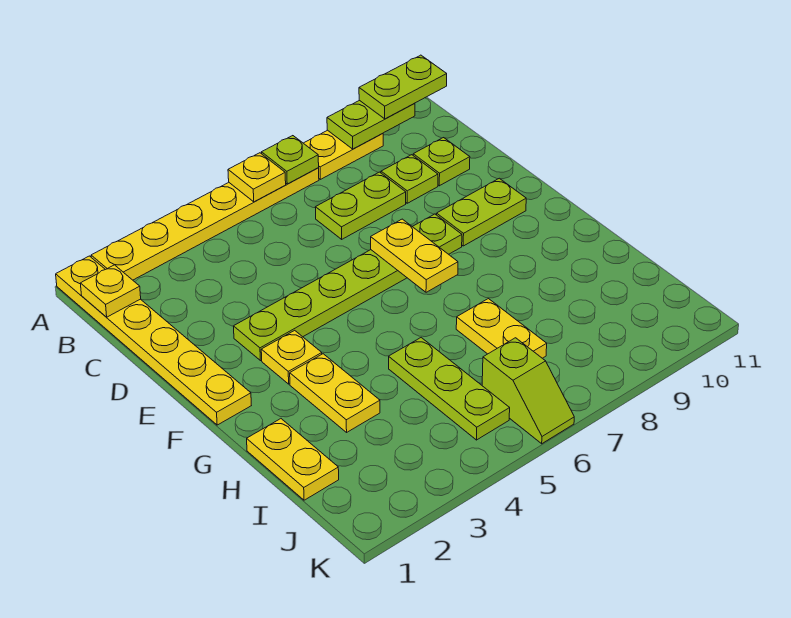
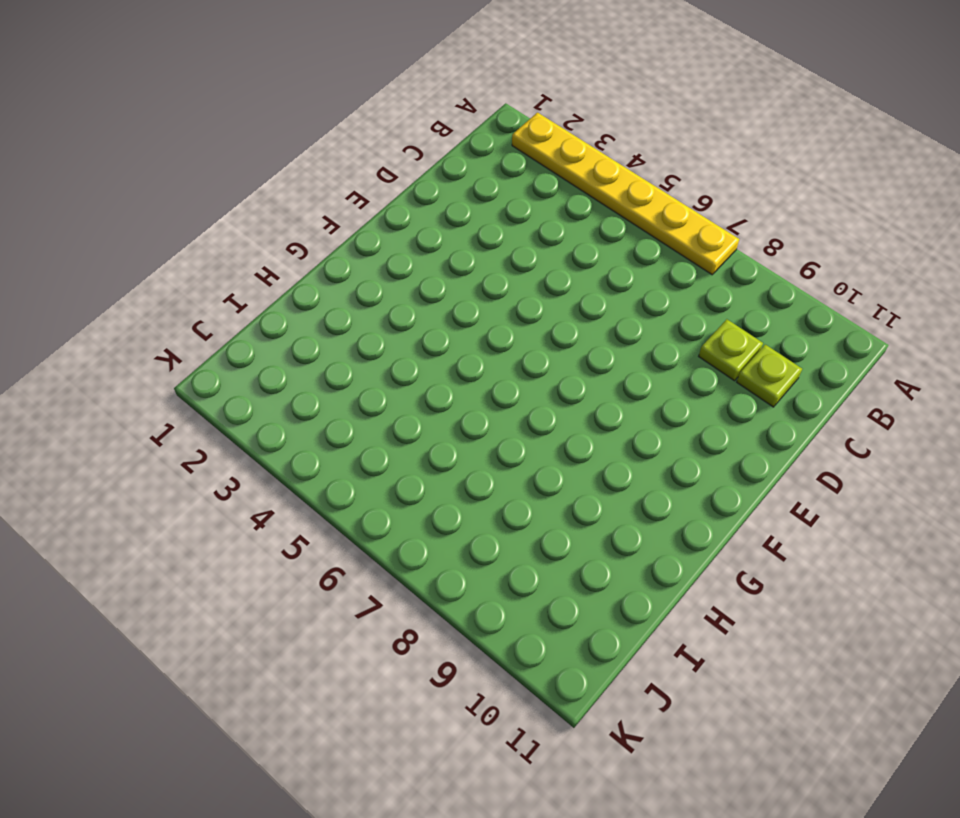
none -> yellow 1x6 plate [56,256,251,425]
none -> yellow 1x2 plate [304,130,383,179]
none -> lime 1x2 plate [315,172,406,239]

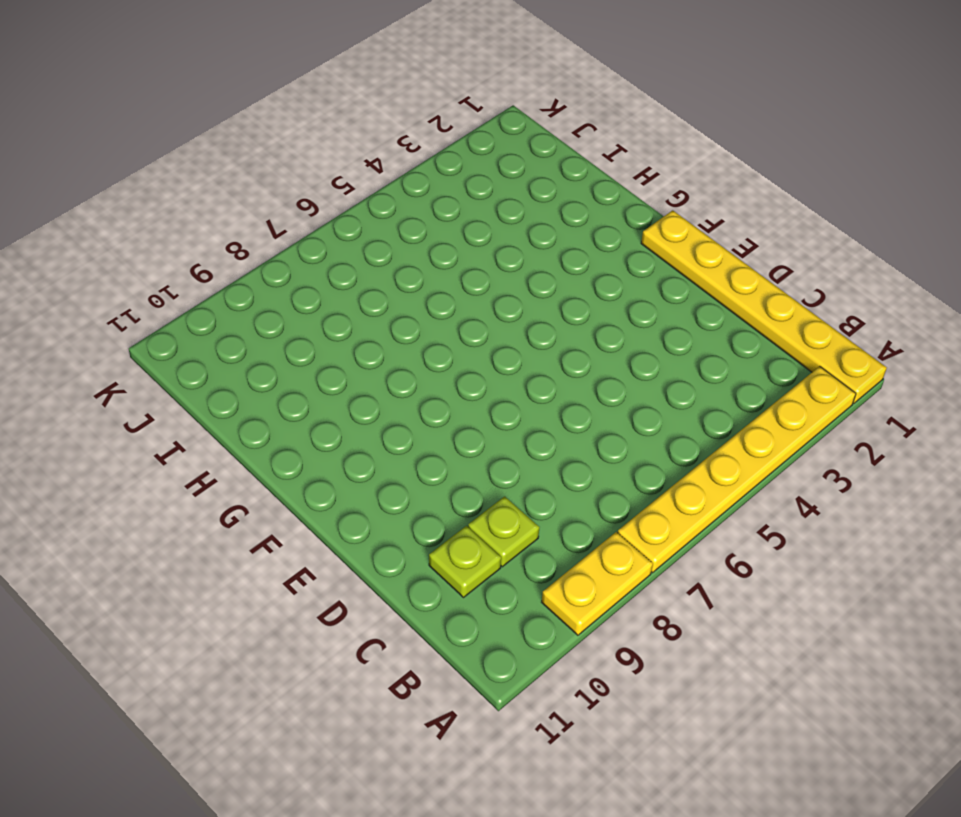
none -> lime 1x2 plate [315,172,406,239]
none -> lime 1x6 plate [233,214,462,361]
none -> lime 1x2 plate [437,178,526,246]

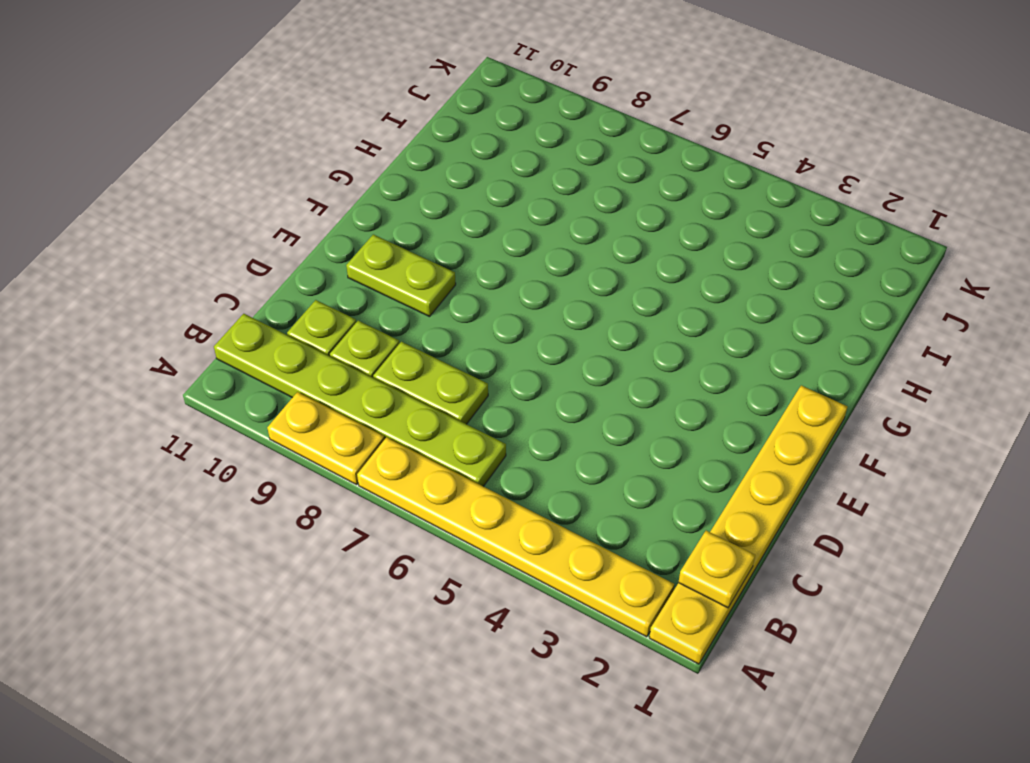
lime 1x6 plate [214,314,506,486] -> lime 1x6 plate moved to [233,214,462,361]
none -> yellow 1x1 plate [261,330,322,384]
none -> yellow 1x2 plate [290,354,380,432]
none -> yellow 1x2 plate [247,419,339,500]

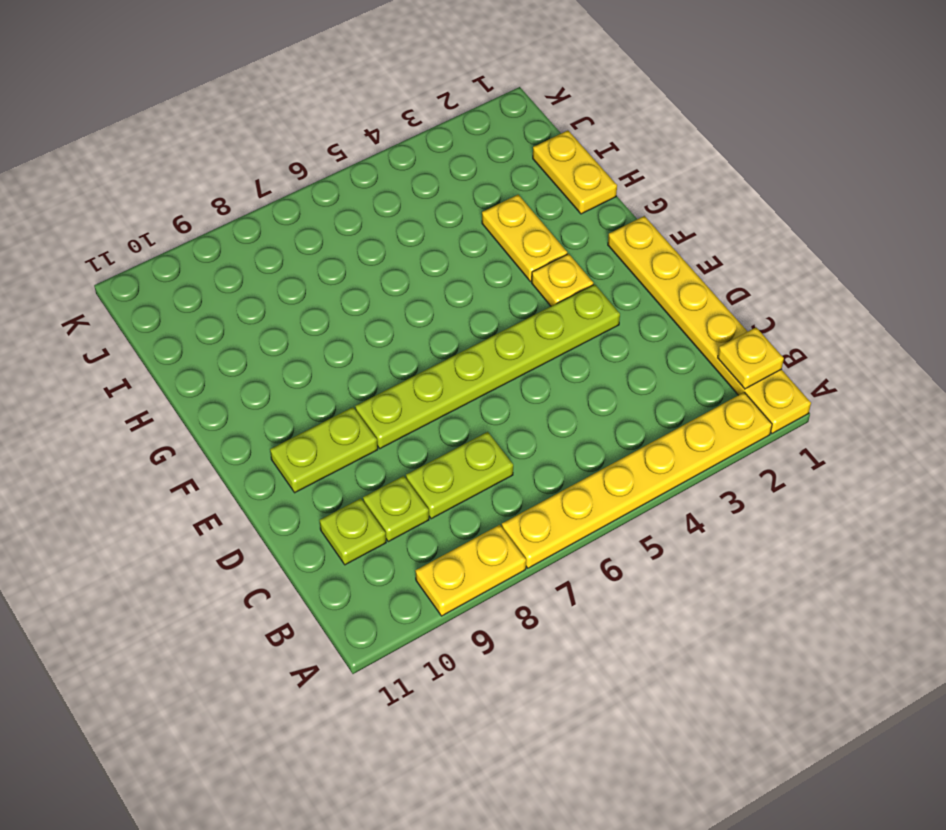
none -> lime 1x3 plate [389,338,510,440]
none -> yellow 1x2 plate [456,299,547,358]
none -> lime 1x2 slope [482,338,574,444]

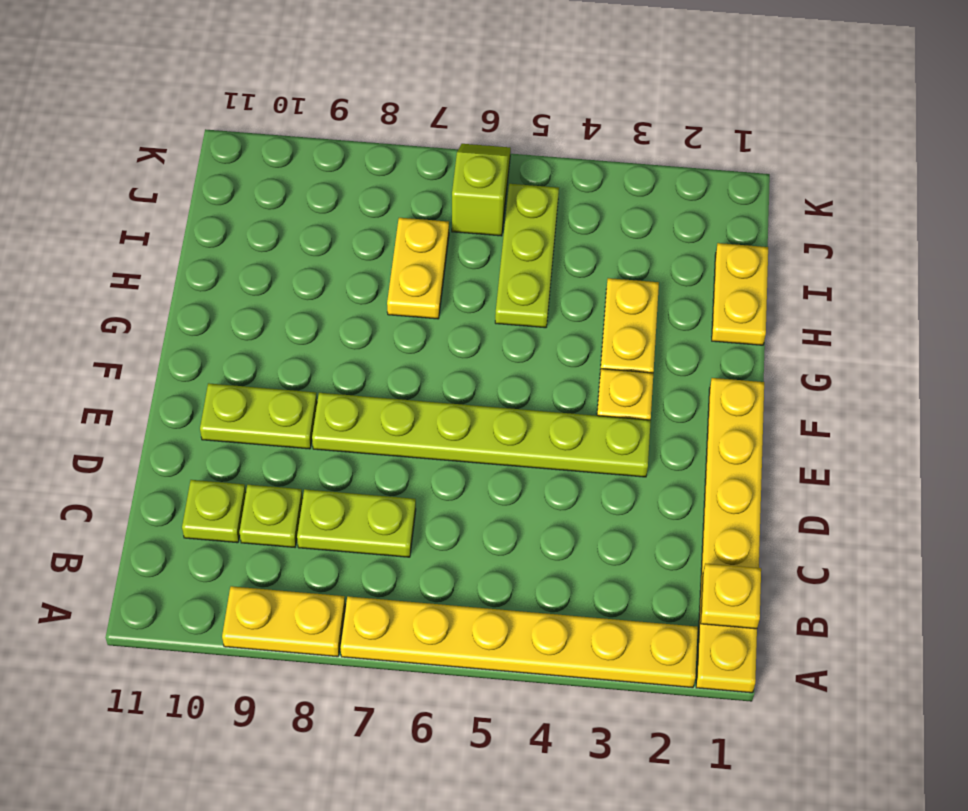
none -> yellow 1x1 plate [228,153,286,202]
none -> lime 1x1 plate [262,136,319,184]
none -> lime 1x2 plate [327,100,415,149]

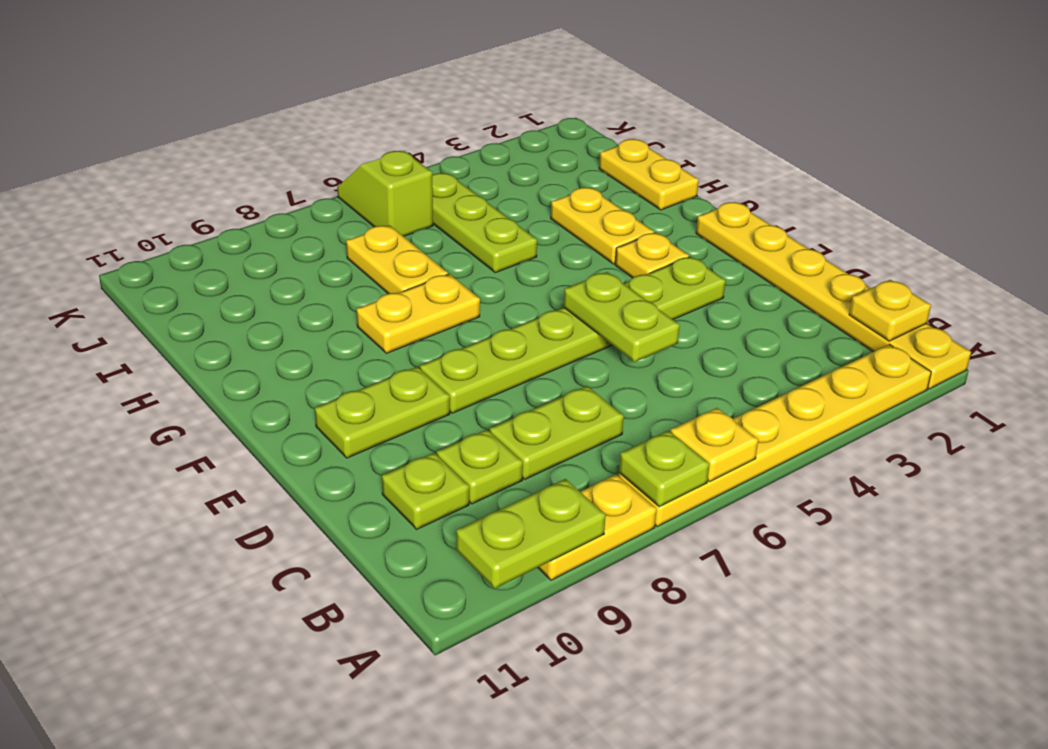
lime 1x2 plate [564,272,680,362] -> lime 1x2 plate turned to [359,55,447,119]
yellow 1x2 plate [356,274,480,353] -> yellow 1x2 plate turned to [371,219,458,292]

